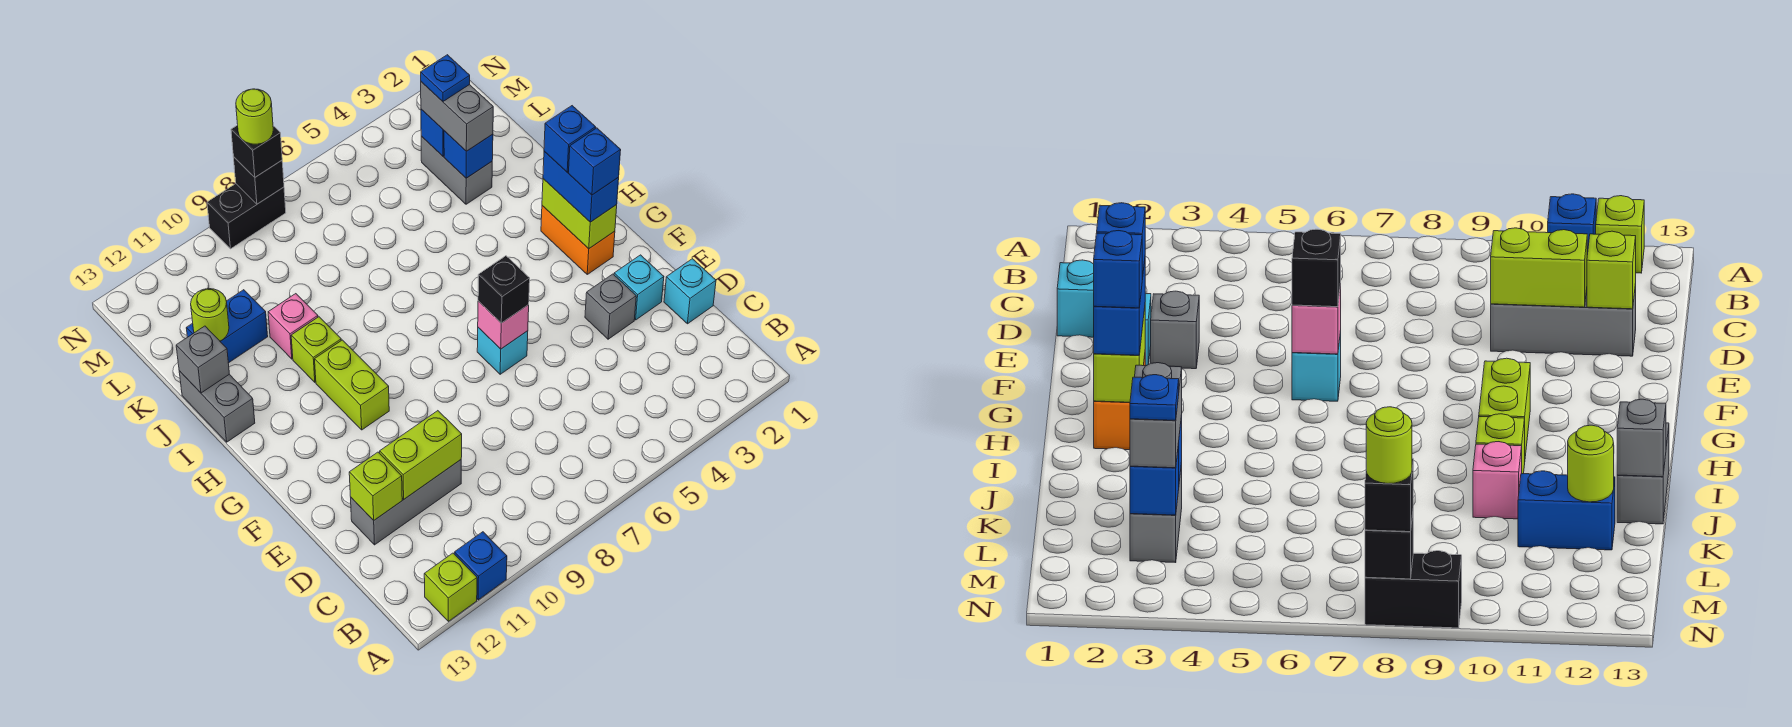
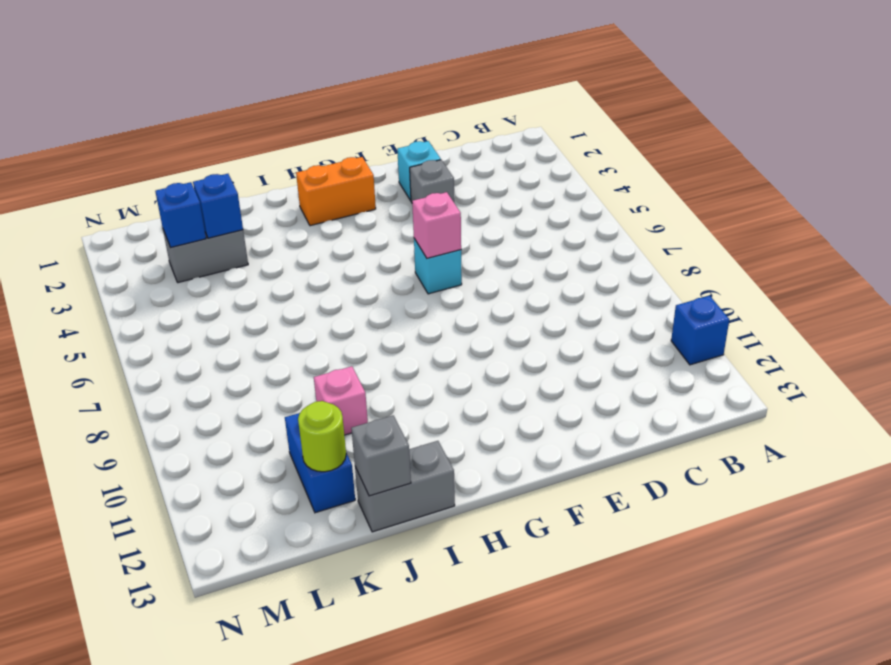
none -> lime 1x1 brick [424,553,477,621]
none -> cyan 1x1 brick [664,259,716,324]
none -> grey 1x3 brick [351,460,461,545]
none -> lime 1x2 brick [315,340,389,430]

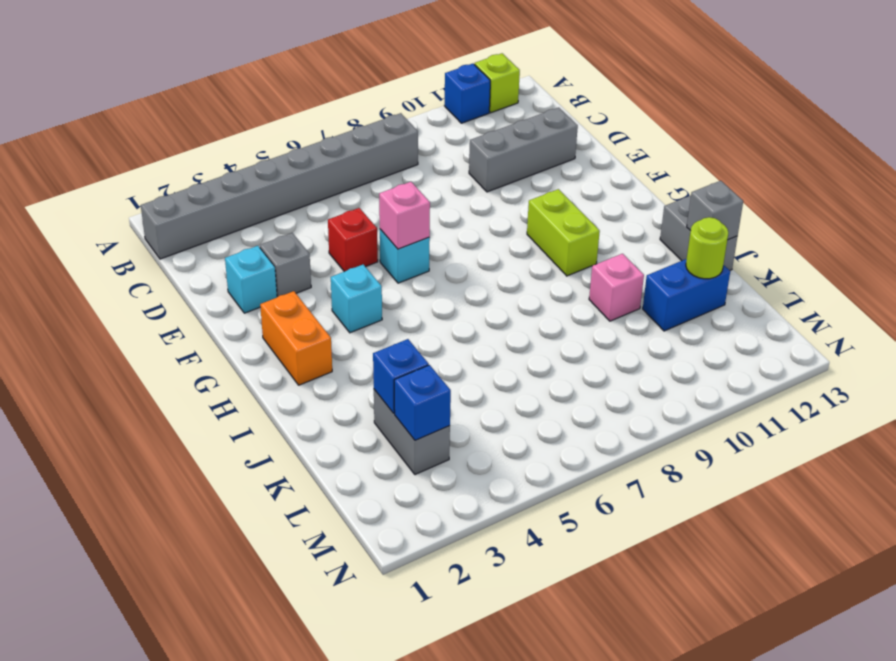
grey 1x8 brick [141,113,418,259] -> none
red 1x1 brick [328,208,378,272] -> none
cyan 1x1 brick [331,265,382,333] -> cyan 1x1 brick moved to [664,259,716,324]
none -> lime 1x1 brick [291,317,341,382]
none -> black 1x2 brick [207,184,286,249]
none -> lime 1x2 brick [380,411,462,499]
none -> lime 1x1 brick [349,452,402,520]

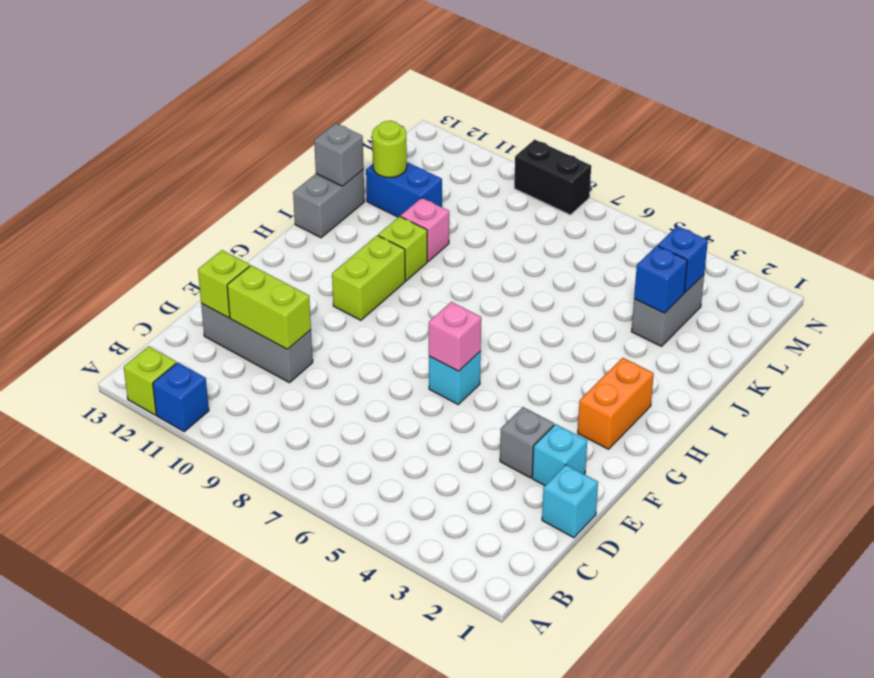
none -> lime 1x2 brick [542,179,617,249]
none -> black 1x1 brick [233,157,284,204]
none -> black 1x1 brick [478,256,530,323]
none -> blue 1x2 brick [543,151,619,222]

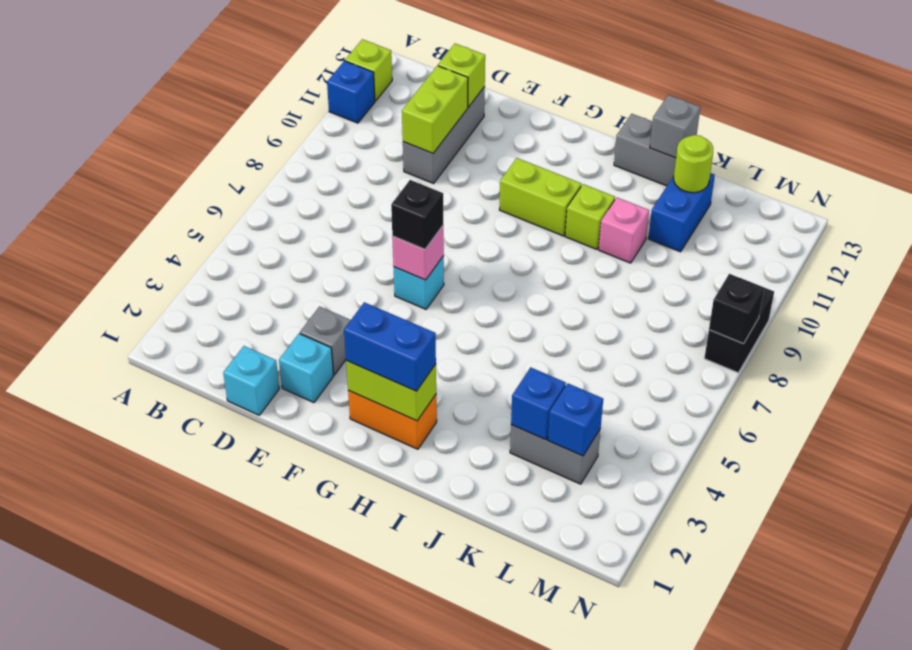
none -> grey 1x2 brick [421,82,493,151]
none -> black 1x1 brick [231,125,282,177]
none -> blue 1x1 brick [569,128,621,195]
none -> blue 1x1 brick [544,106,596,172]

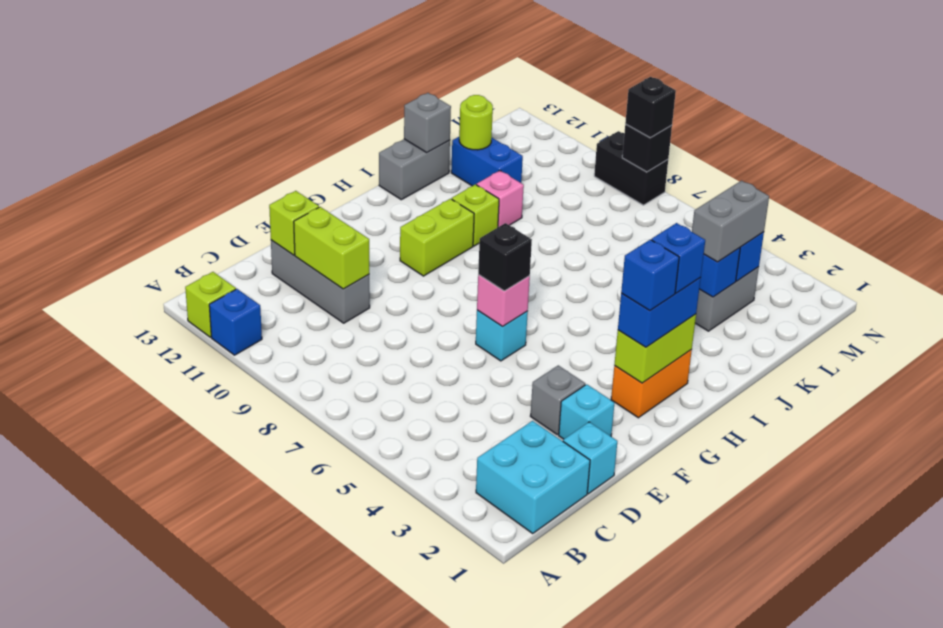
cyan 2x2 brick [476,421,590,533] -> none
none -> blue 1x1 plate [421,55,470,101]
none -> lime 1x1 round brick [236,89,273,144]

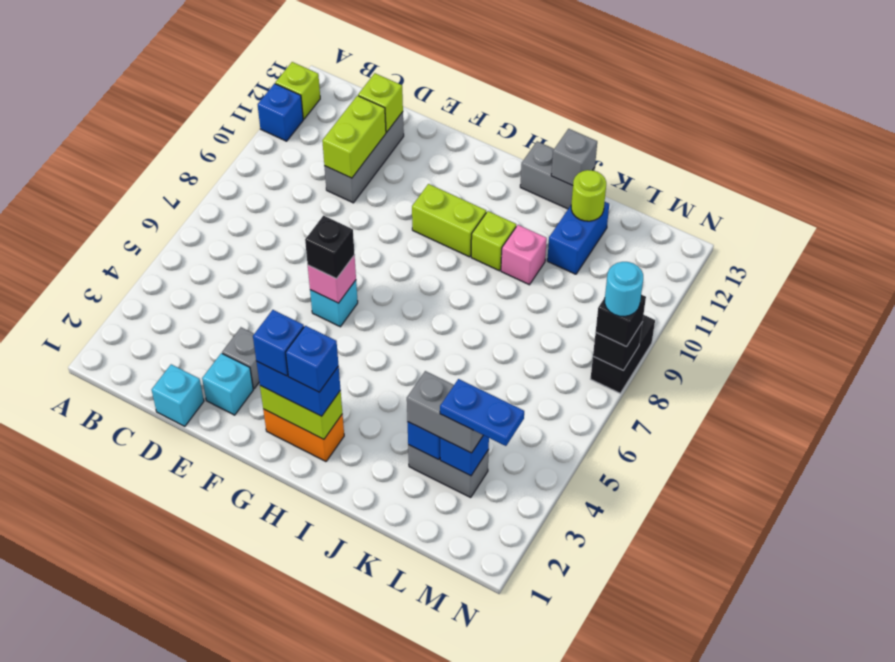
blue 1x2 plate [440,379,524,446] -> blue 1x1 plate [421,55,470,101]
cyan 1x1 round brick [605,262,643,316] -> lime 1x1 round brick [236,89,273,144]

